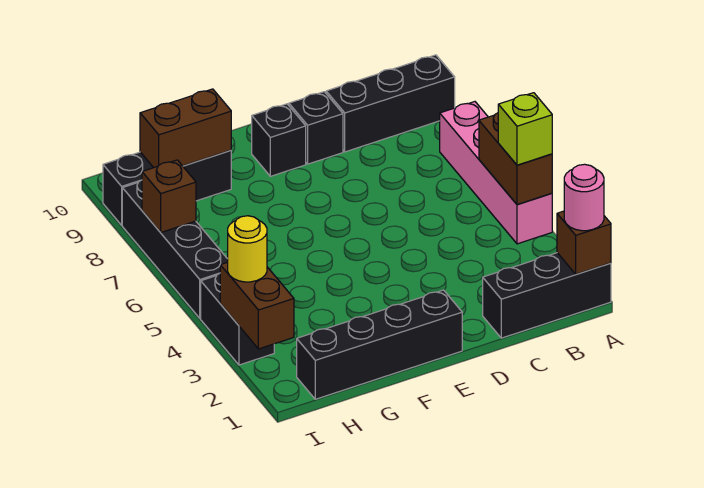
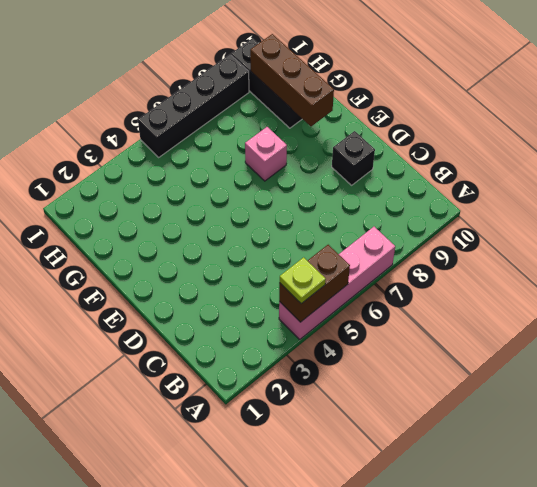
lime 1x1 plate [280,257,326,304] -> lime 1x1 brick [498,93,552,165]
pink 1x1 brick [245,127,287,181] -> none
brown 1x3 brick [250,34,334,126] -> brown 1x2 brick [140,89,231,168]
none -> black 1x3 brick [483,253,611,338]
none -> black 1x3 brick [326,55,455,152]
none -> black 1x4 brick [297,290,462,399]

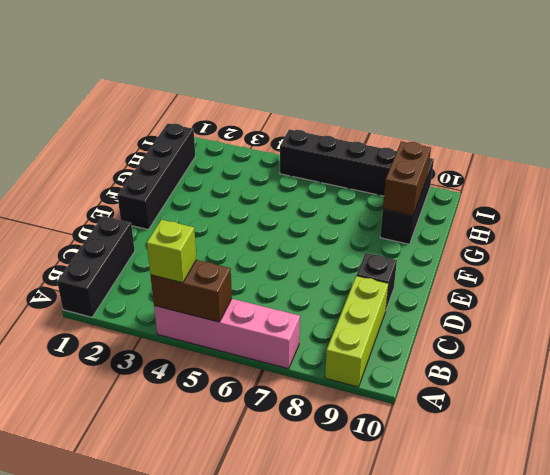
lime 1x3 brick [325,276,388,387] -> black 1x3 brick [326,55,455,152]
none -> black 1x1 brick [252,104,306,176]
none -> black 1x2 brick [201,273,274,365]
none -> brown 1x1 brick [557,211,611,274]

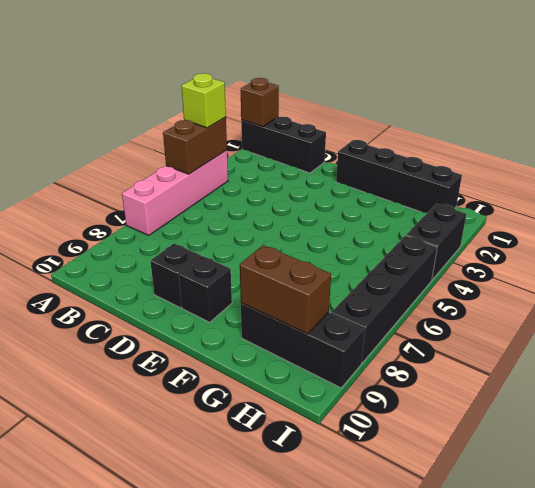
none -> black 1x3 brick [326,55,455,152]
none -> brown 1x2 brick [220,262,294,349]
none -> brown 1x1 brick [142,160,196,232]

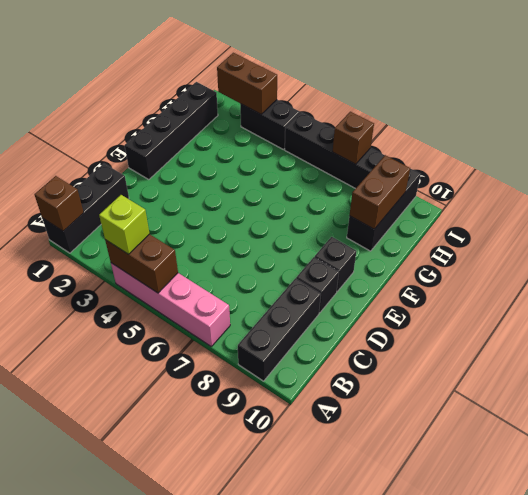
none -> pink 1x1 round brick [564,164,604,231]
none -> yellow 1x1 round brick [228,216,267,282]

